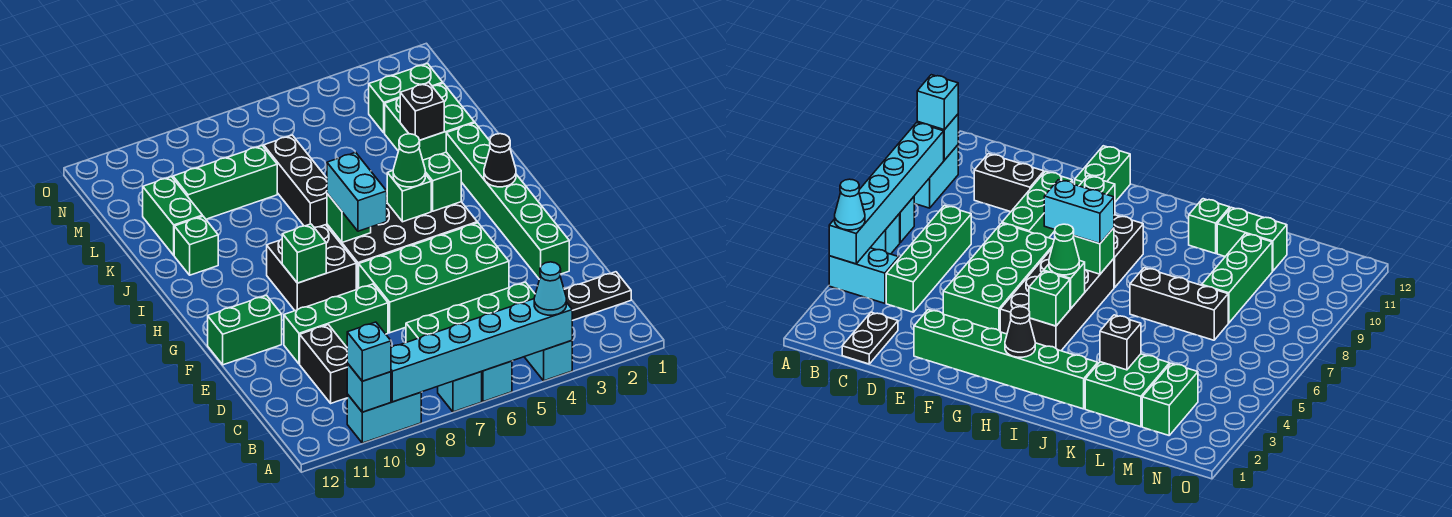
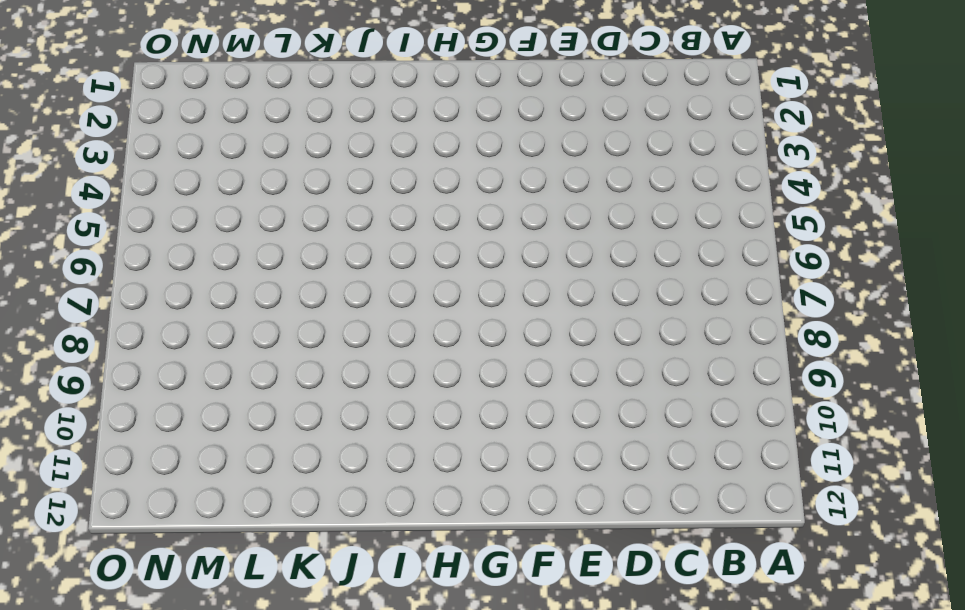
none -> cyan 1x2 brick [525,341,572,381]
none -> cyan 1x1 brick [482,361,512,402]
none -> cyan 1x1 brick [438,372,482,412]
none -> cyan 1x2 brick [347,392,421,443]

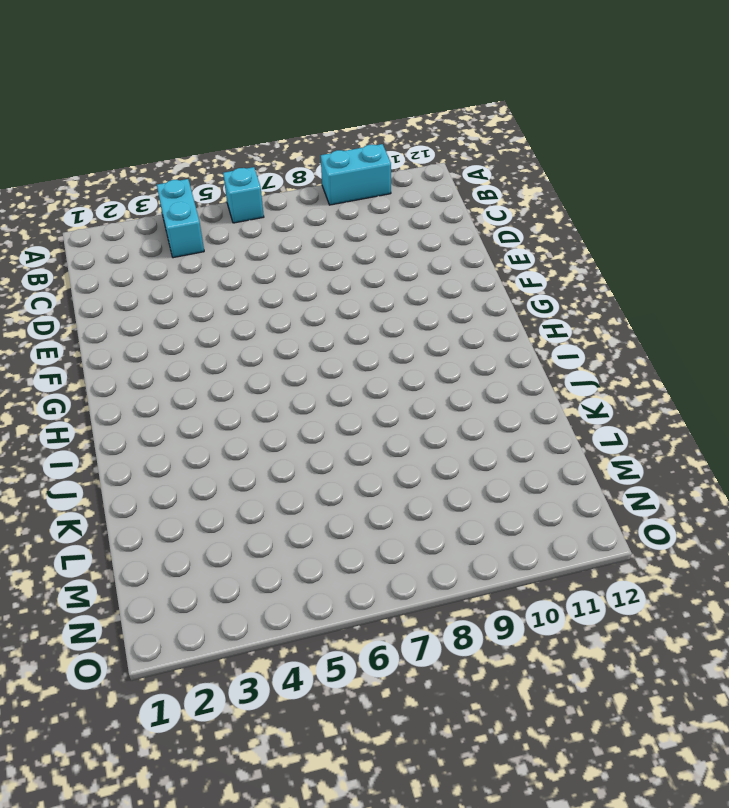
none -> cyan 1x1 brick [438,372,482,412]
none -> black 1x2 plate [564,272,631,321]
none -> green 1x4 brick [406,282,535,342]
none -> black 1x2 brick [300,325,347,403]

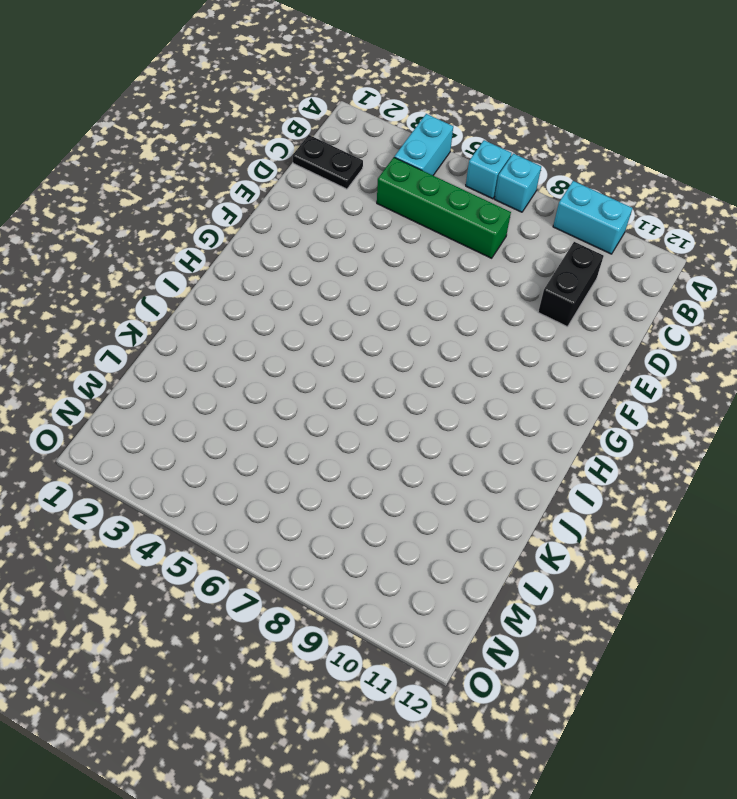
none -> green 1x6 brick [446,123,569,279]
none -> green 2x4 brick [359,223,509,333]
none -> green 1x3 brick [284,284,388,364]
none -> green 1x2 brick [208,295,282,365]

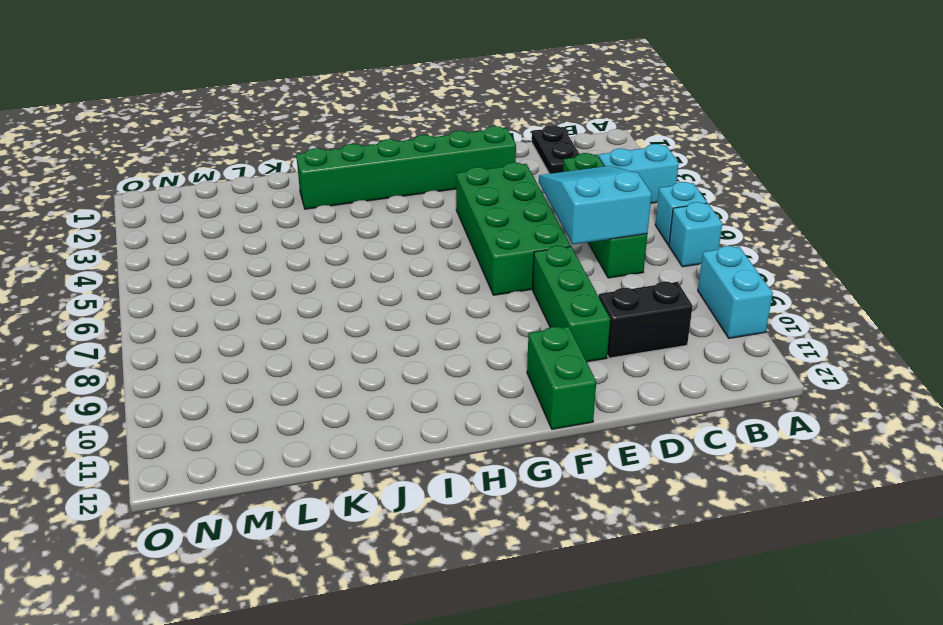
cyan 2x3 slope [539,166,652,244] -> none
none -> black 2x4 brick [327,202,477,290]
none -> black 2x2 brick [267,225,356,311]
none -> black 1x3 brick [264,135,327,227]
none -> green 1x1 brick [174,216,218,275]

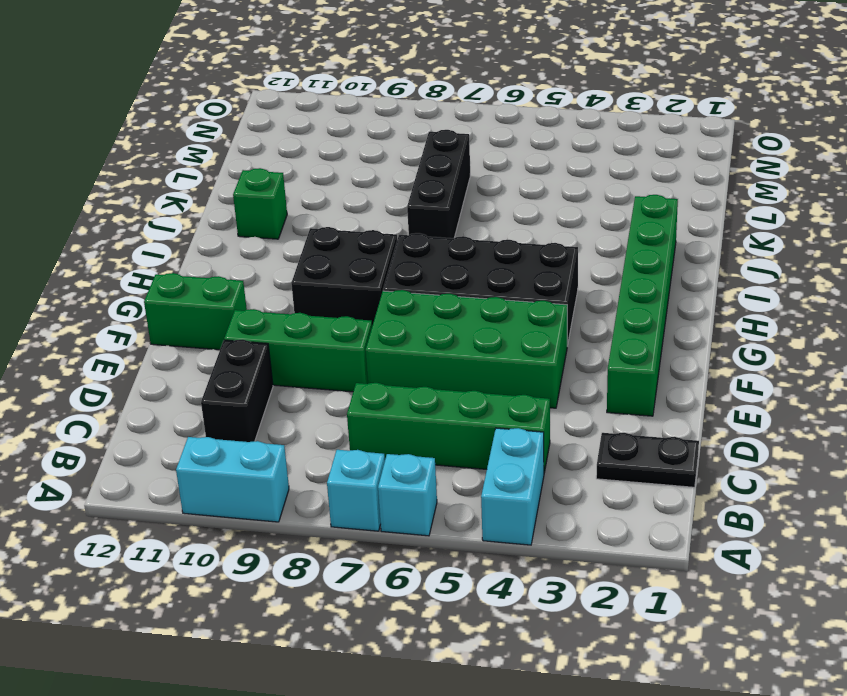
none -> green 2x2 brick [385,83,474,160]
none -> green 1x2 brick [143,177,202,255]
none -> green 1x3 brick [173,146,277,219]
none -> green 1x2 brick [369,64,443,133]

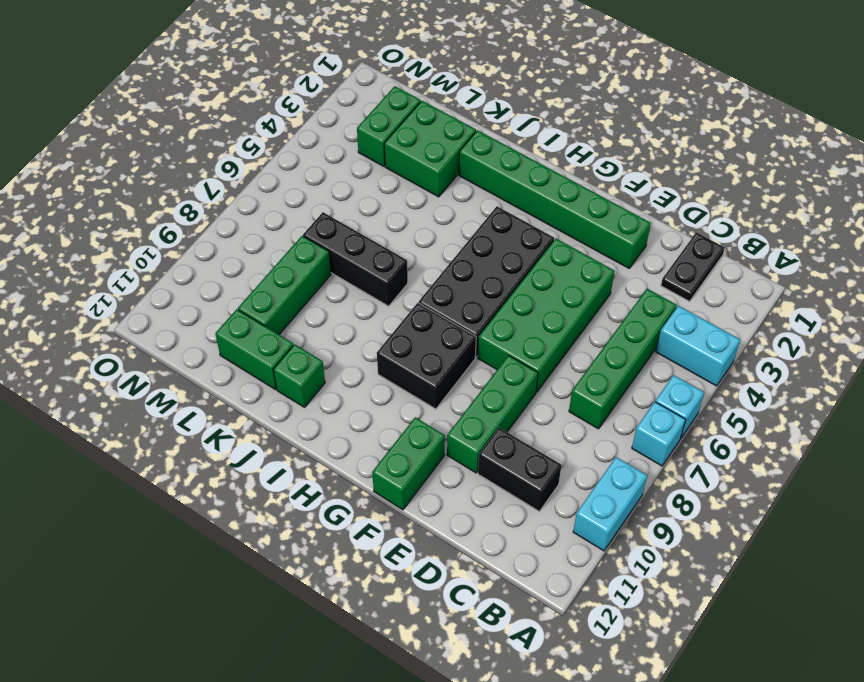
none -> cyan 1x6 brick [391,299,572,402]
none -> cyan 1x1 brick [347,363,391,412]
none -> green 1x1 brick [282,224,326,283]
none -> black 1x1 cone [484,134,516,187]

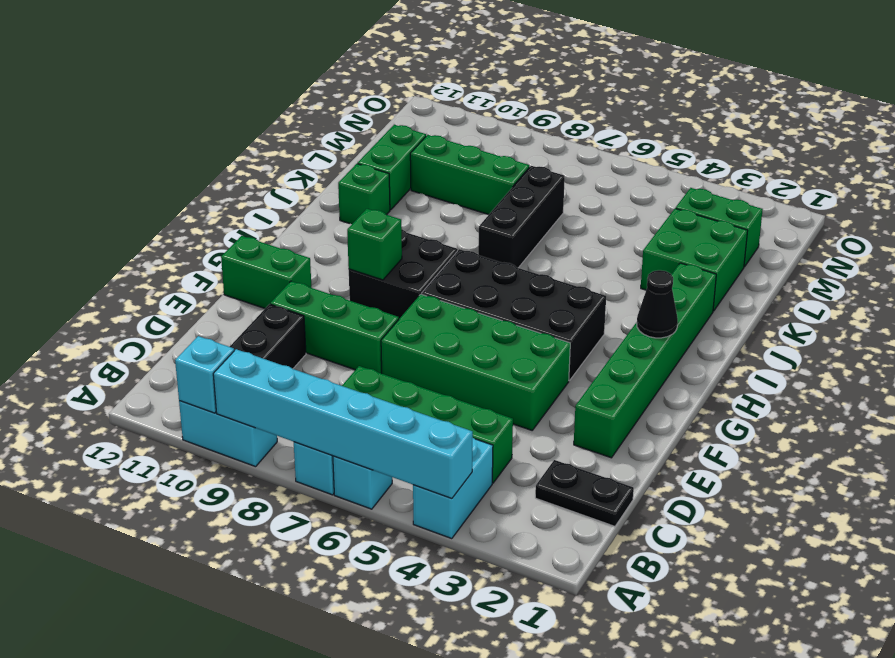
none -> green 1x1 brick [423,152,461,211]
none -> green 1x1 brick [387,171,431,222]
none -> green 1x1 brick [327,194,371,242]
none -> black 1x1 brick [400,83,444,140]

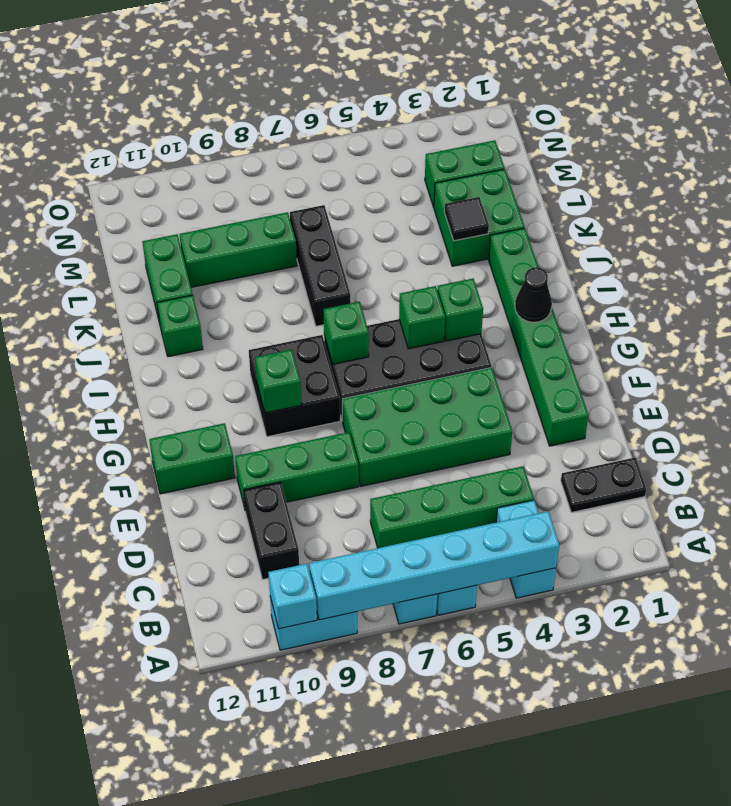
black 1x1 tile [444,197,489,241] -> black 1x1 brick [400,83,444,140]
none -> cyan 1x1 cone [534,262,566,315]
none -> cyan 1x1 brick [347,322,391,381]
none -> cyan 1x2 brick [327,152,387,231]
none -> green 1x1 cone [393,134,425,187]

